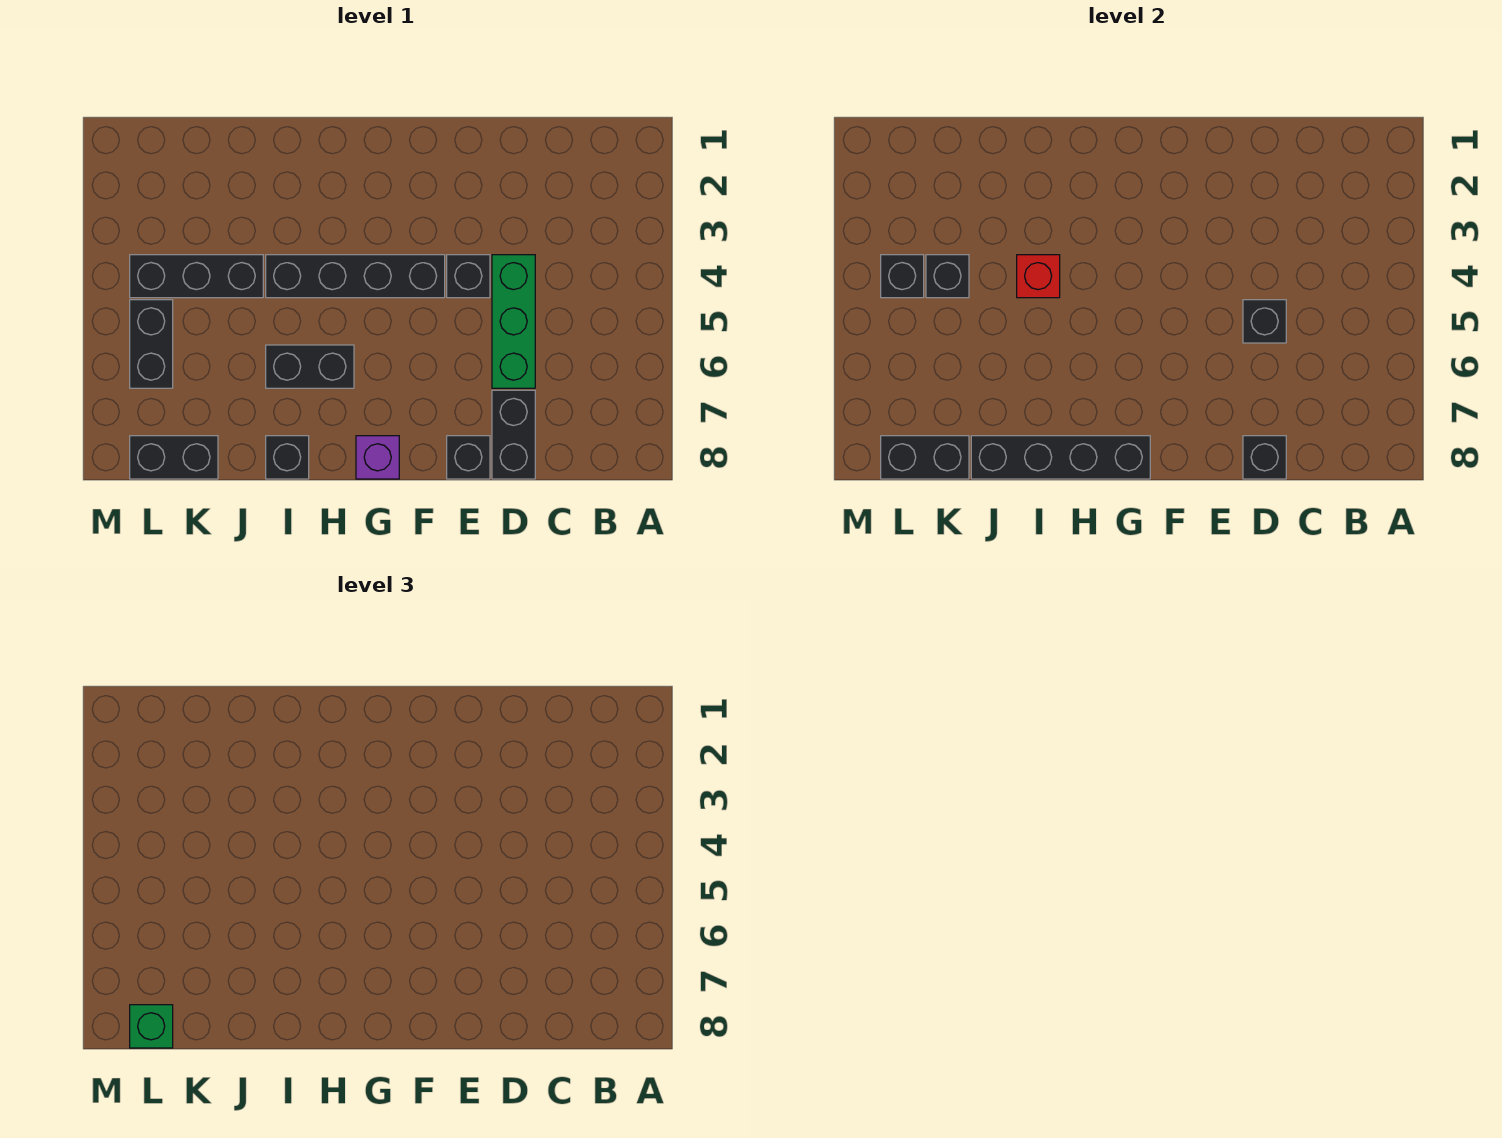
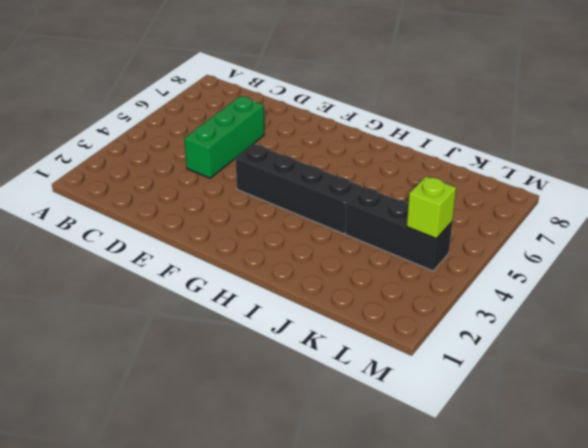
lime 1x1 brick [407,176,456,239] -> black 1x1 brick [881,255,924,298]
none -> black 1x2 brick [492,390,535,479]
none -> black 1x1 brick [447,255,490,298]
none -> black 1x1 brick [447,436,490,479]

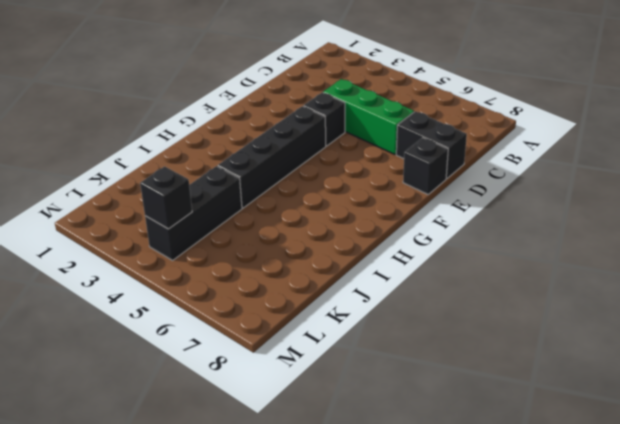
none -> purple 1x1 brick [356,436,399,479]
none -> black 1x2 brick [266,345,354,388]
none -> black 1x1 brick [266,436,309,479]

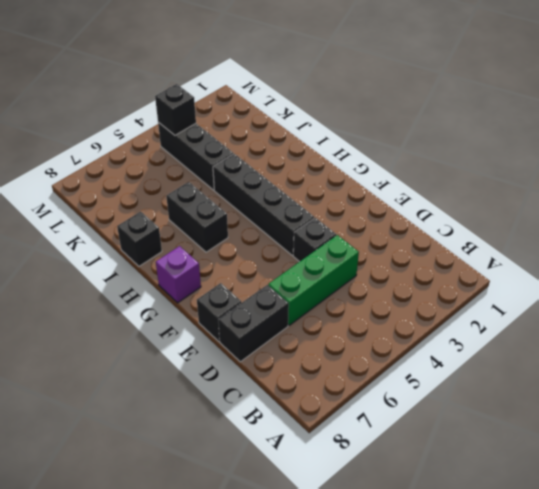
none -> black 1x2 brick [130,436,218,479]
none -> black 1x2 brick [130,300,173,388]
none -> black 1x1 brick [1243,300,1286,343]

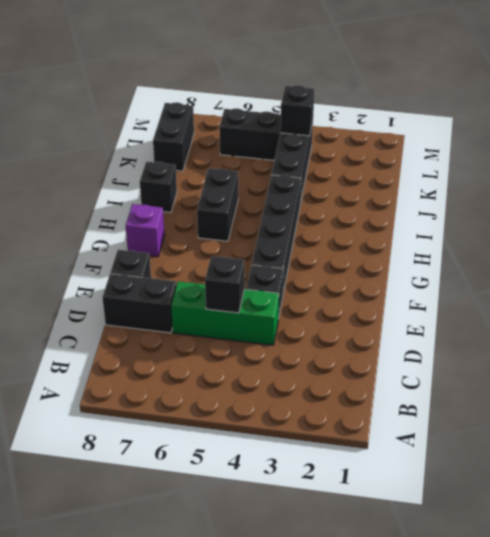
none -> black 1x1 brick [1243,436,1286,479]
none -> black 1x4 brick [971,436,1150,479]
none -> red 1x1 brick [1017,255,1060,298]

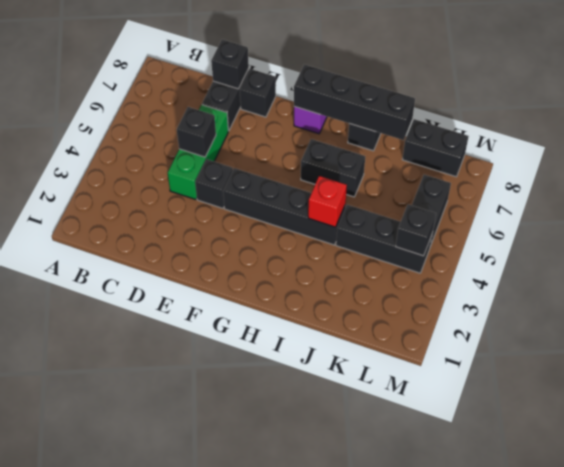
none -> black 1x1 brick [926,255,969,298]
none -> black 1x2 brick [881,436,969,479]
none -> green 1x1 brick [130,1005,173,1048]

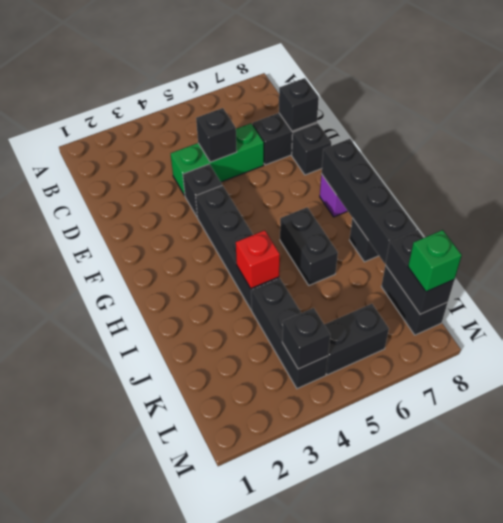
none -> black 1x1 brick [926,255,969,298]

